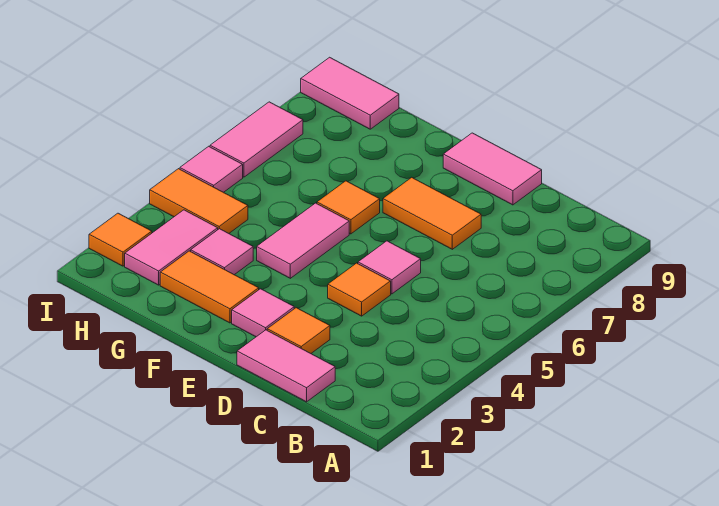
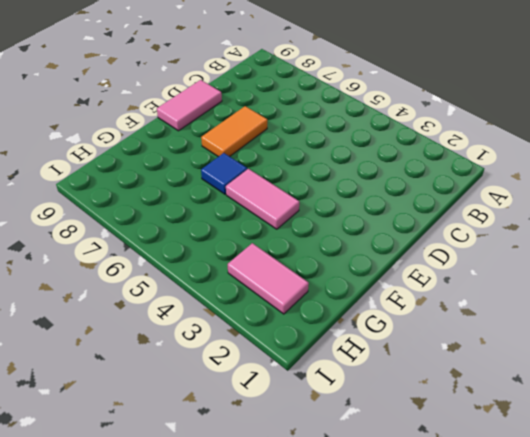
blue 1x1 tile [201,153,247,194] -> orange 1x1 tile [317,181,380,234]
none -> pink 1x2 tile [237,330,335,402]
none -> orange 1x1 tile [267,308,330,353]
none -> orange 1x1 tile [328,263,391,316]

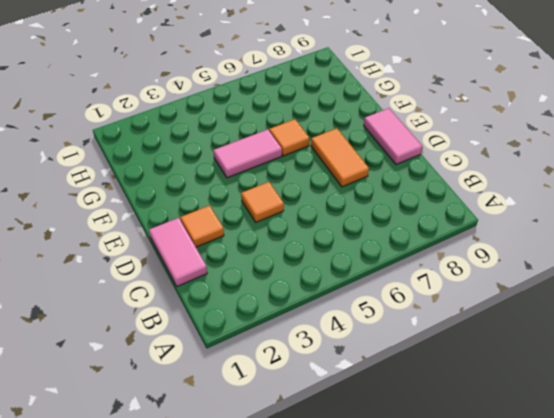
none -> pink 1x1 tile [358,241,421,294]
none -> pink 1x1 tile [232,289,294,337]
none -> orange 1x2 tile [160,251,259,323]

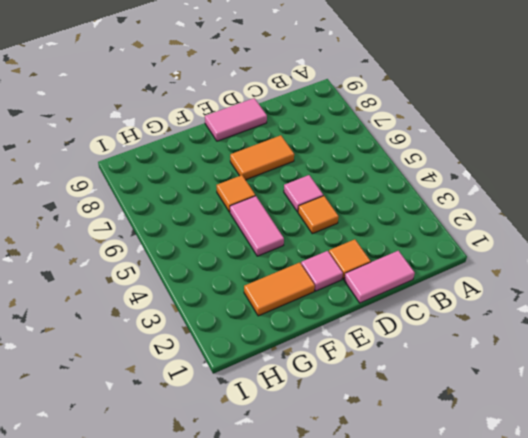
none -> pink 1x1 tile [191,229,253,275]
none -> pink 1x2 tile [125,210,218,285]
none -> orange 1x2 tile [150,169,248,233]

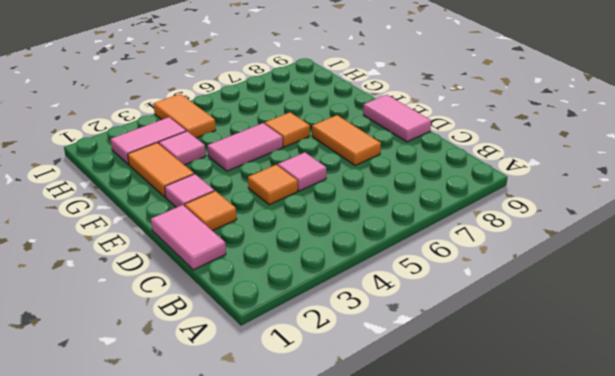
none -> pink 1x2 tile [301,57,399,129]
none -> orange 1x1 tile [89,213,152,266]
none -> pink 1x1 tile [180,146,243,192]

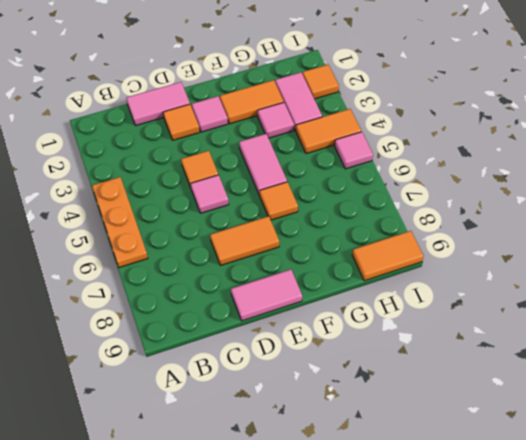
orange 1x3 plate [92,177,148,268] -> none
orange 1x2 tile [352,231,424,281] -> pink 1x2 tile [301,57,399,129]
none -> pink 1x2 tile [210,102,303,177]

